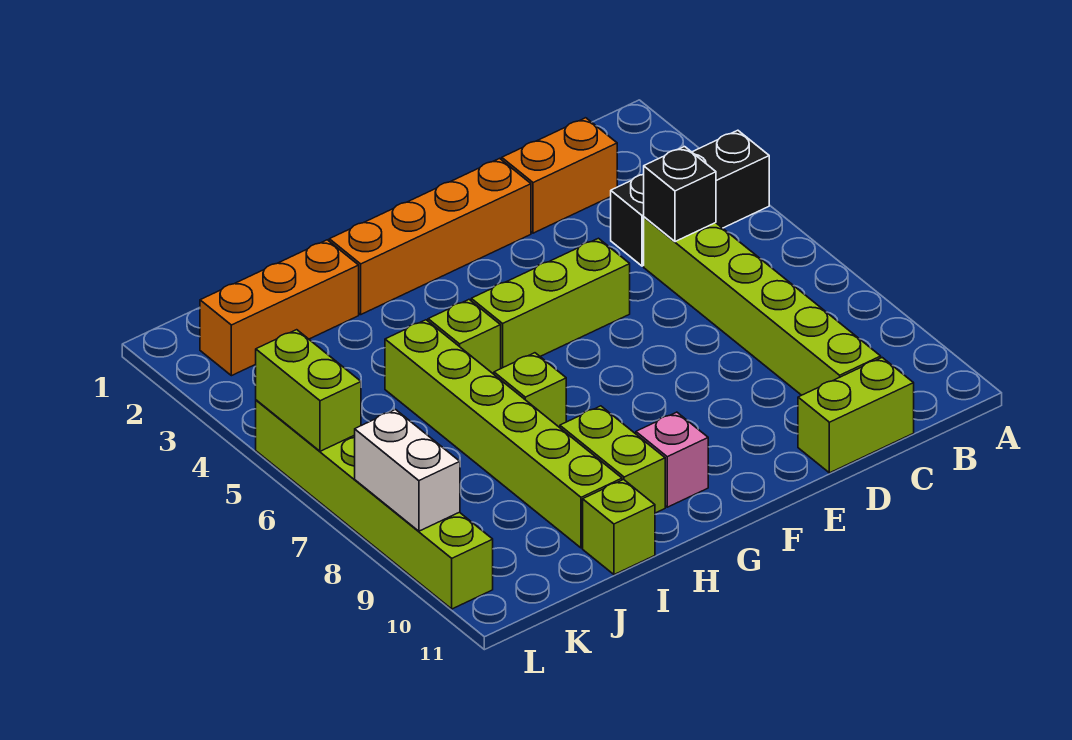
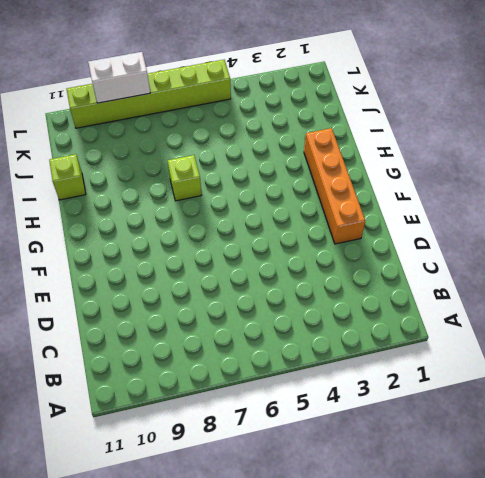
none -> black 1x3 brick [611,130,769,266]
none -> orange 1x2 brick [502,118,617,233]
none -> lime 1x6 brick [644,217,881,395]

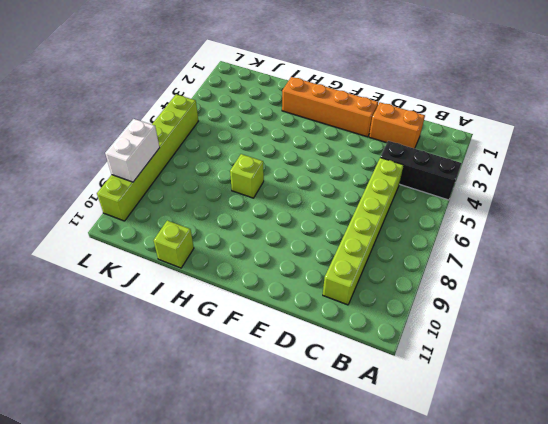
none -> lime 1x2 brick [798,358,914,473]
none -> lime 1x3 brick [471,238,630,368]
none -> pink 1x1 brick [636,412,708,507]

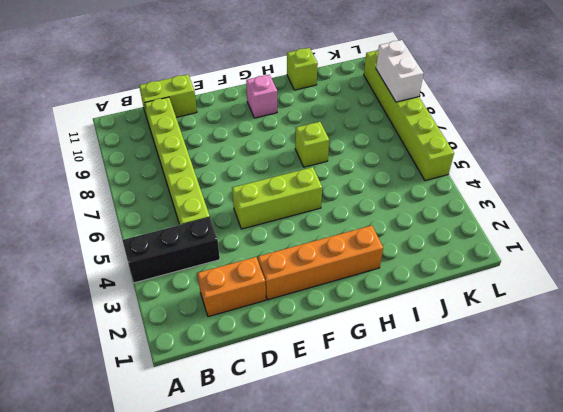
none -> lime 1x1 brick [428,300,501,374]
none -> lime 1x2 brick [560,406,665,513]
none -> orange 1x3 brick [200,240,359,376]

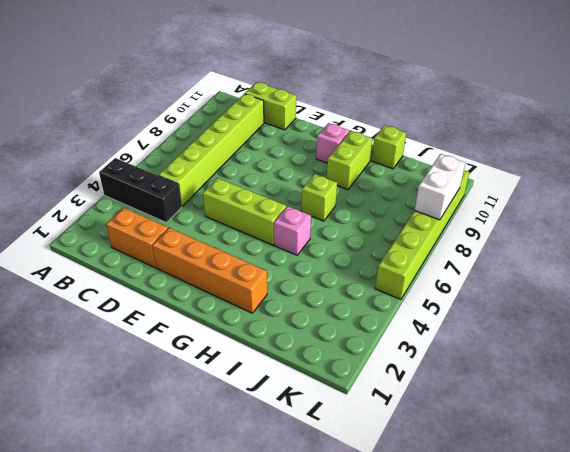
pink 1x1 brick [274,206,311,255] -> lime 1x1 brick [428,300,501,374]
none -> orange 1x3 brick [200,240,359,376]
none -> lime 1x6 brick [385,320,622,548]
none -> black 1x1 brick [644,147,716,242]

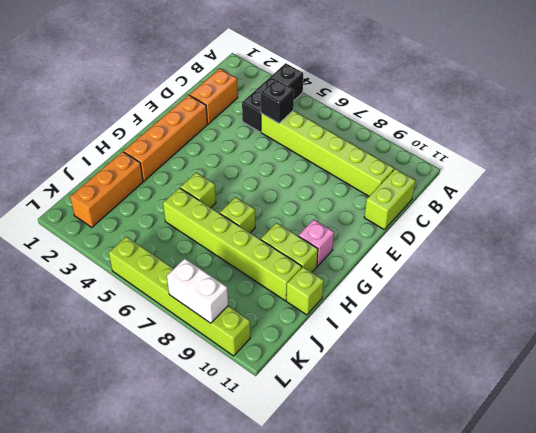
none -> lime 1x3 brick [471,238,630,368]
none -> lime 1x2 brick [256,330,361,451]

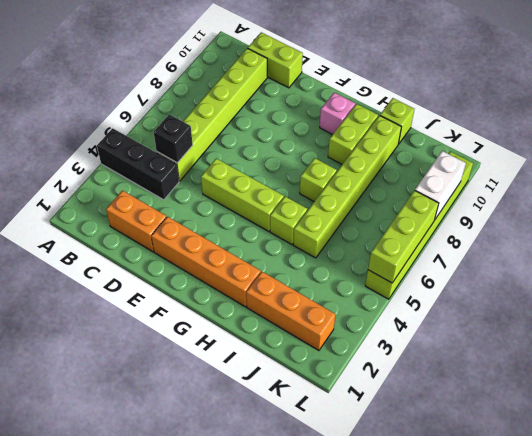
lime 1x3 brick [368,190,439,283] -> lime 1x2 brick [256,330,361,451]

